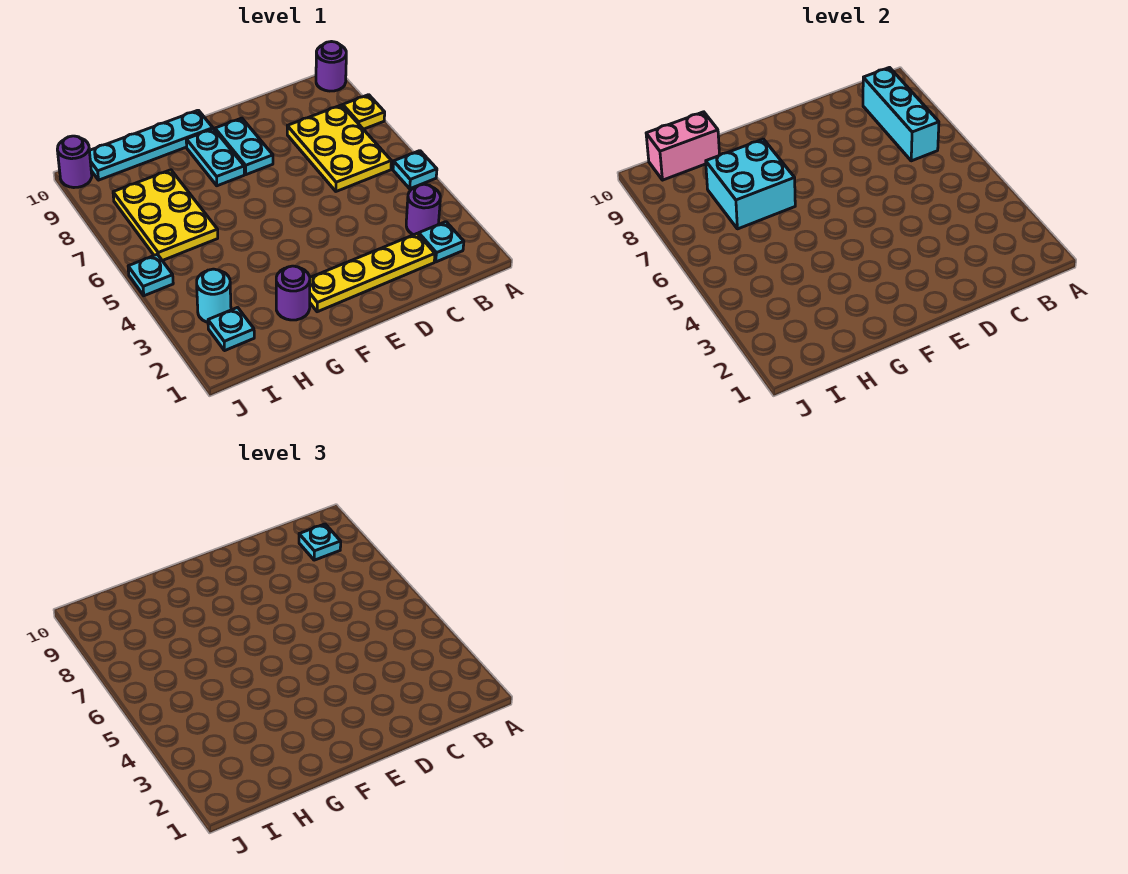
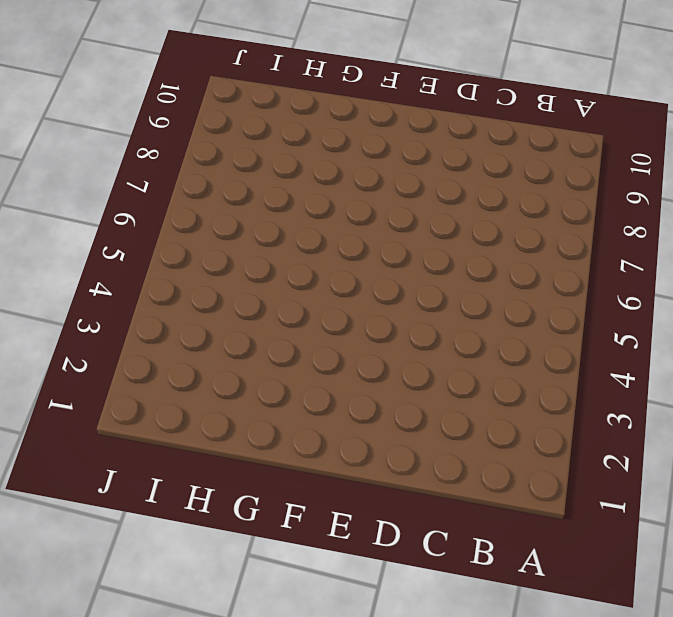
none -> cyan 1x1 plate [393,151,437,189]
none -> yellow 1x1 plate [343,95,385,129]
none -> purple 1x1 round brick [316,42,346,91]

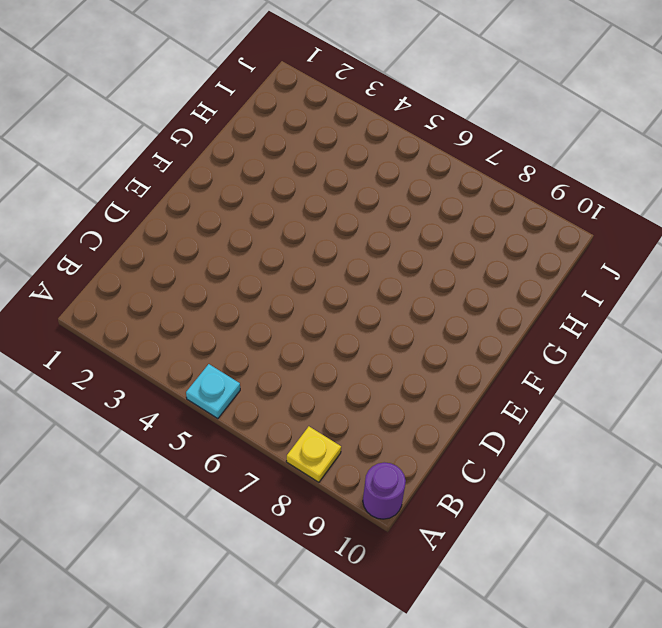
none -> cyan 1x1 plate [419,222,464,262]
none -> purple 1x1 round brick [406,184,440,235]
none -> yellow 2x3 plate [287,105,391,191]

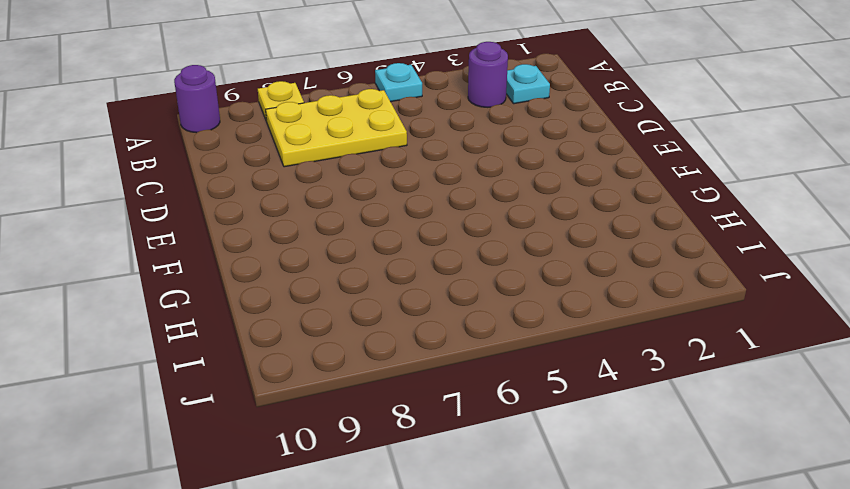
none -> yellow 1x4 plate [310,233,435,312]
none -> cyan 1x2 plate [215,118,273,175]
none -> cyan 1x2 plate [186,129,244,186]

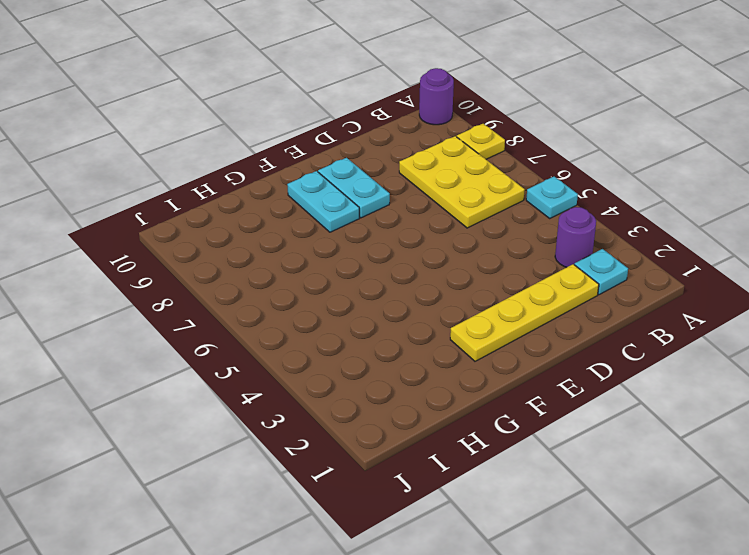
none -> cyan 1x4 plate [89,110,213,180]
none -> purple 1x1 round brick [276,266,310,320]
none -> yellow 2x3 plate [113,170,218,261]

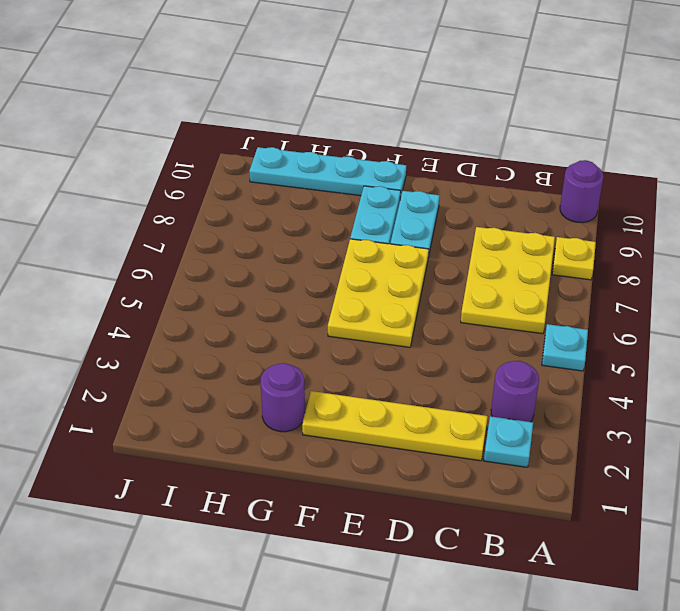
yellow 2x3 plate [328,239,429,347] -> yellow 2x3 plate moved to [113,170,218,261]
none -> cyan 1x1 plate [208,308,254,351]
none -> cyan 1x1 round brick [197,269,231,322]
none -> cyan 1x1 plate [128,254,173,296]

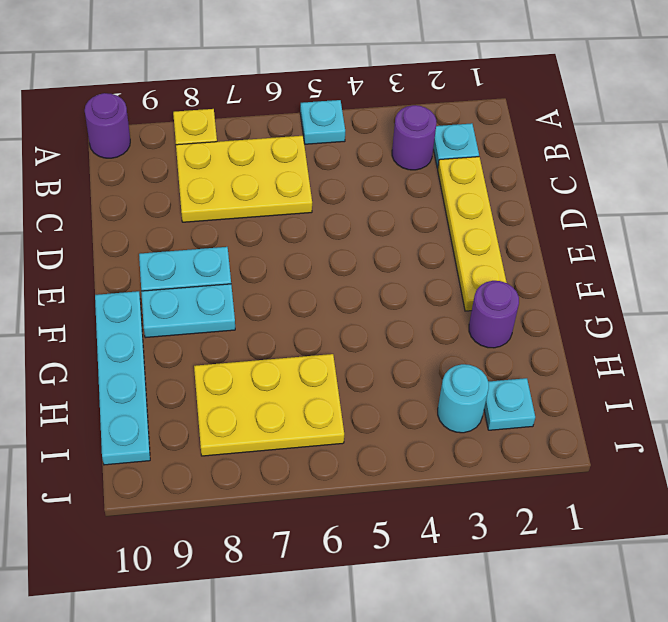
none -> cyan 1x1 plate [128,254,173,296]
none -> purple 1x1 round brick [57,136,92,188]
none -> cyan 1x3 brick [863,68,939,161]

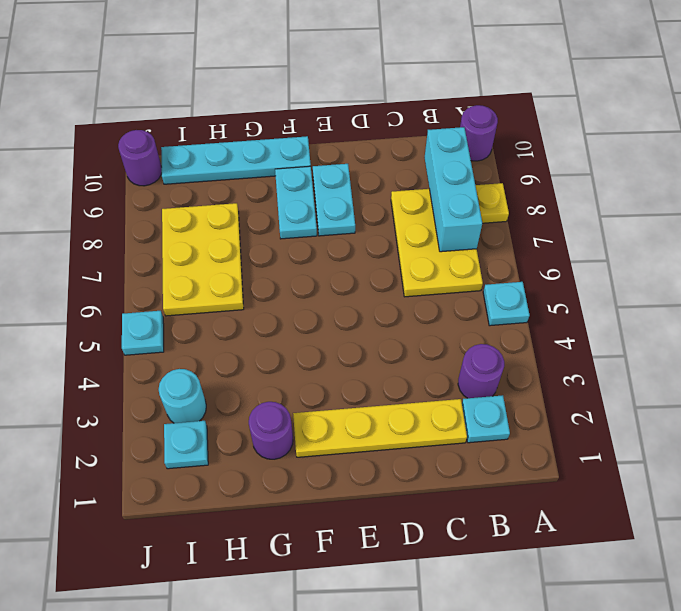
none -> cyan 2x2 brick [706,139,795,229]
none -> pink 1x2 brick [646,112,720,180]
none -> cyan 1x1 plate [299,524,341,560]

